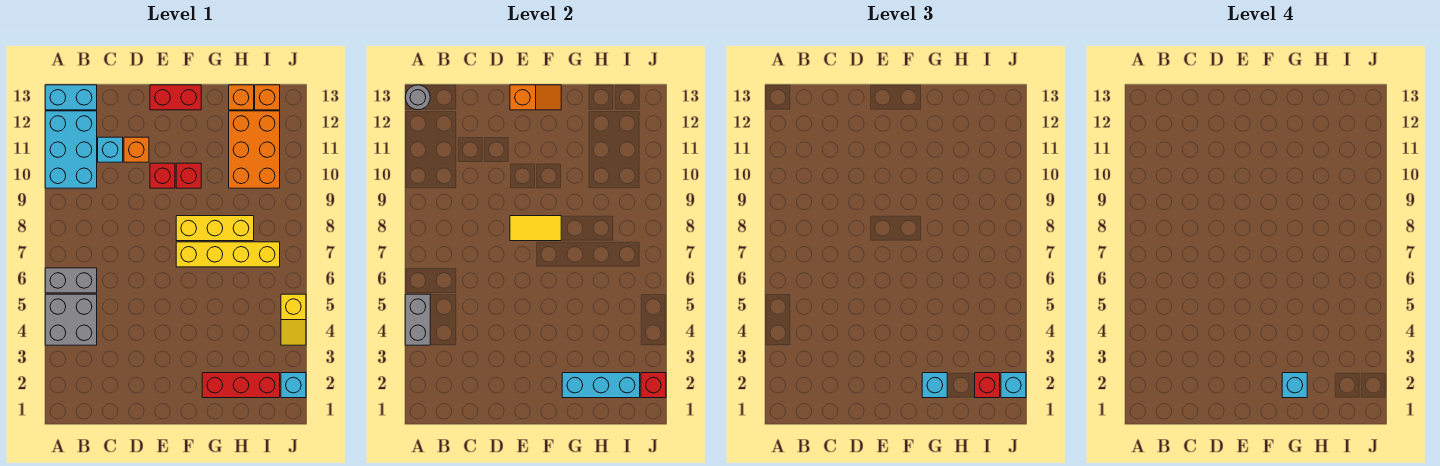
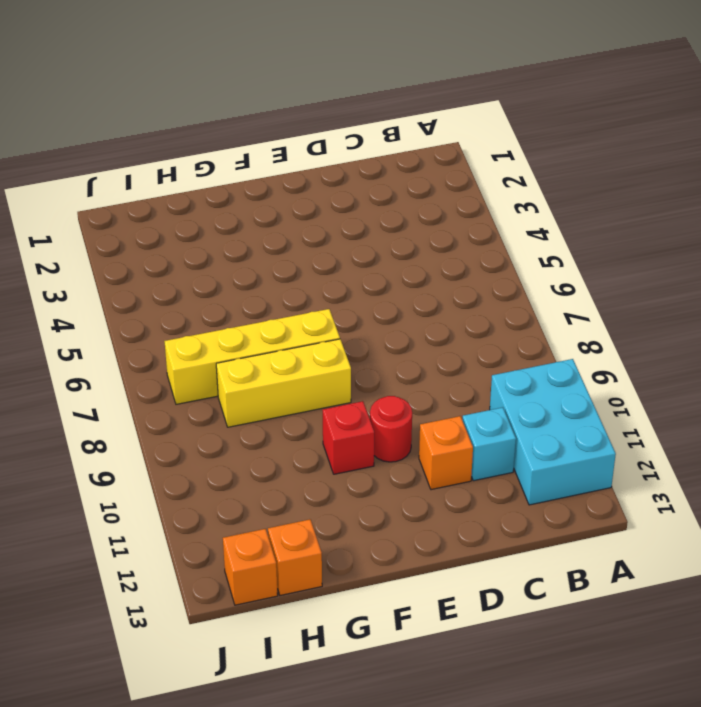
red 1x1 round brick [370,396,412,462] -> red 1x1 brick [150,163,175,188]
none -> grey 2x2 brick [45,294,97,345]
none -> grey 1x2 brick [45,268,97,293]
none -> cyan 1x2 brick [45,85,97,110]

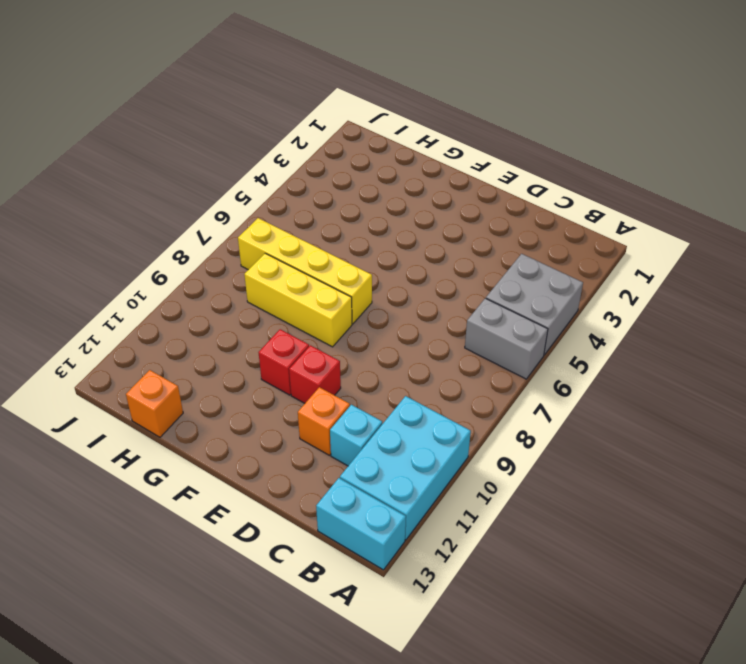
none -> red 1x2 brick [150,85,201,110]
none -> red 1x3 brick [202,373,280,398]
none -> orange 2x3 brick [229,111,280,188]

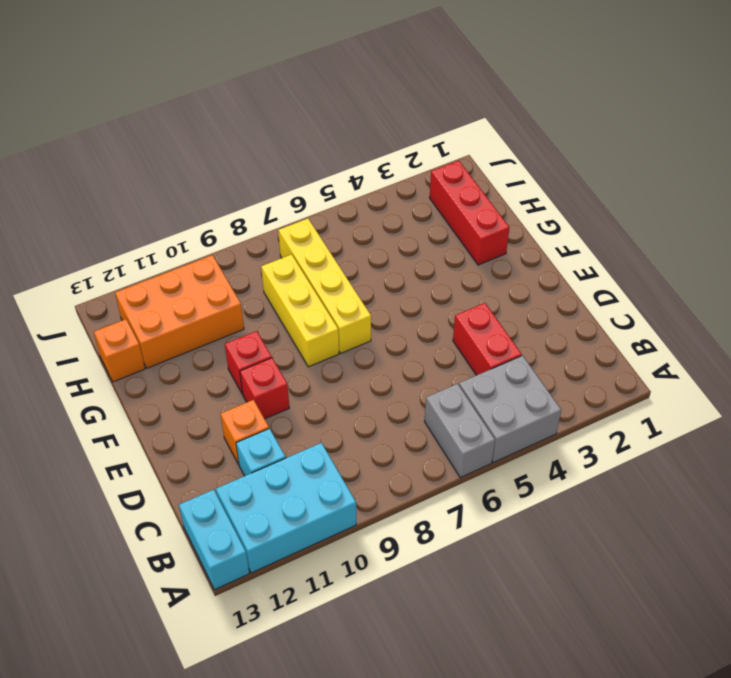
red 1x2 brick [453,303,522,375] -> red 1x2 brick moved to [150,85,201,110]
none -> orange 1x1 brick [255,85,280,110]
none -> cyan 1x1 brick [281,373,306,398]
none -> yellow 1x2 slope [281,294,306,345]

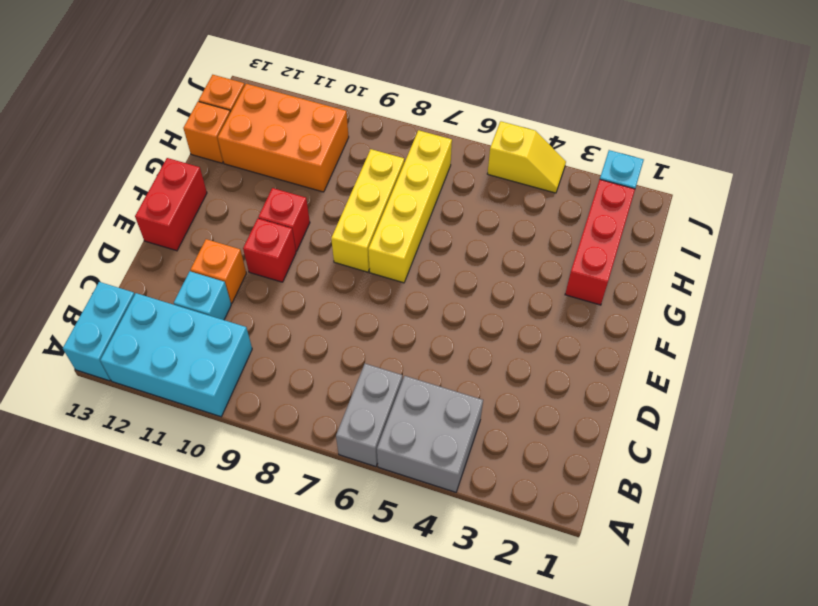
none -> grey 1x2 brick [405,294,430,345]
none -> grey 1x1 round brick [406,85,430,110]
none -> yellow 1x2 tile [510,216,561,241]

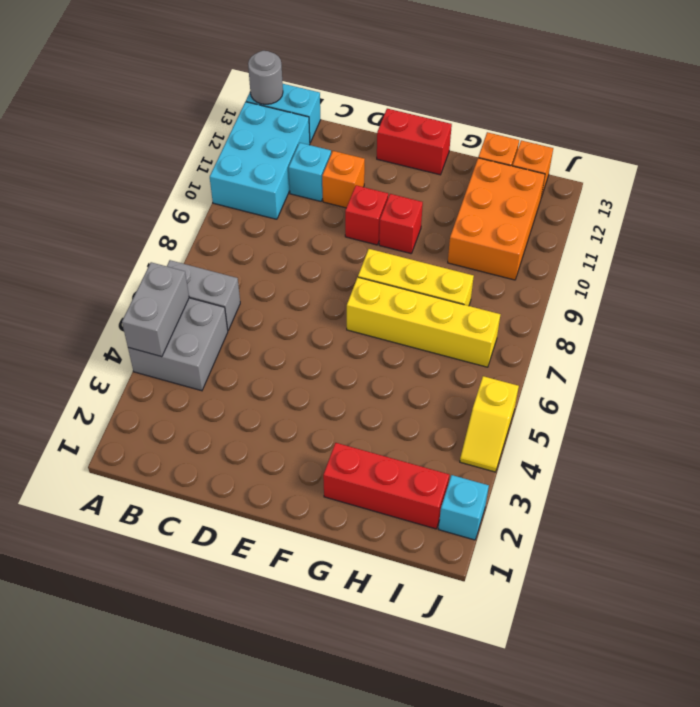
none -> yellow 1x2 tile [510,216,561,241]
none -> orange 1x2 slope [510,85,561,110]
none -> cyan 1x3 brick [562,373,640,398]

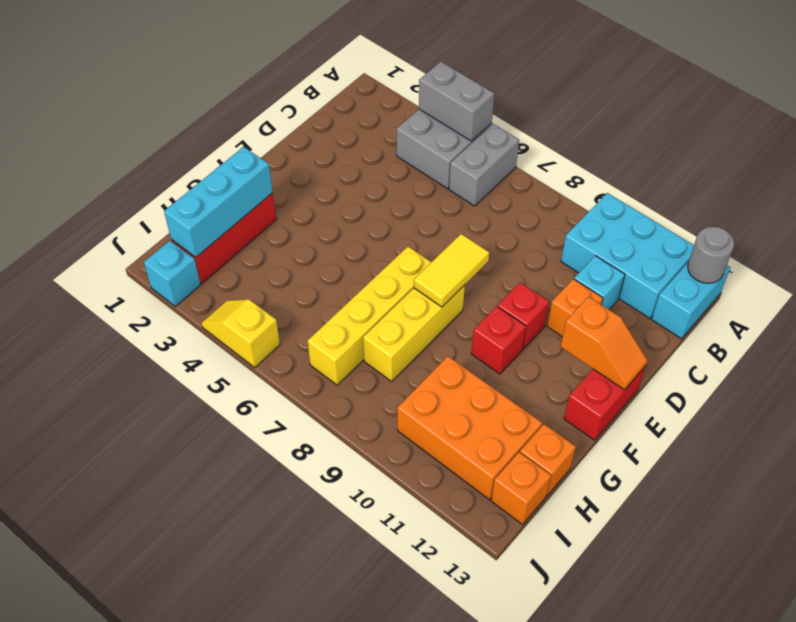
orange 1x2 slope [560,297,648,390] -> orange 1x2 slope turned to [510,85,561,110]
none -> red 1x1 brick [641,373,666,398]
none -> cyan 1x1 brick [922,373,947,398]
none -> red 1x1 brick [975,373,1000,398]

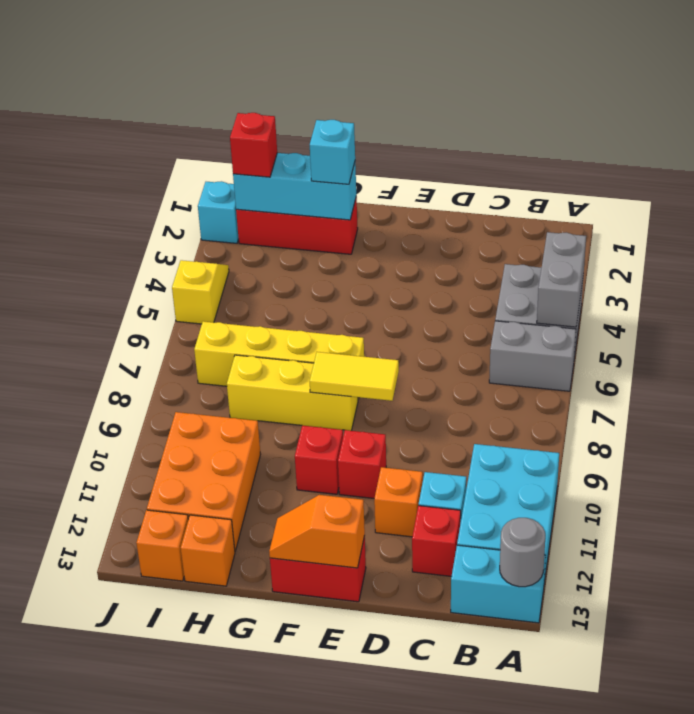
red 1x1 brick [412,506,461,576] -> red 1x1 brick moved to [641,373,666,398]
none -> cyan 1x1 brick [1001,373,1026,398]
none -> cyan 1x1 brick [1282,373,1307,398]

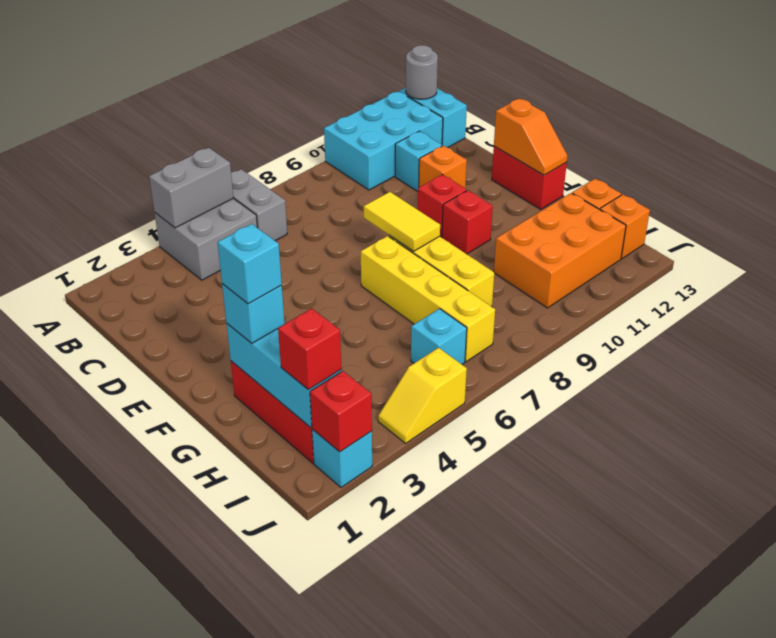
cyan 1x1 brick [411,309,467,364] -> cyan 1x1 brick moved to [1001,373,1026,398]

